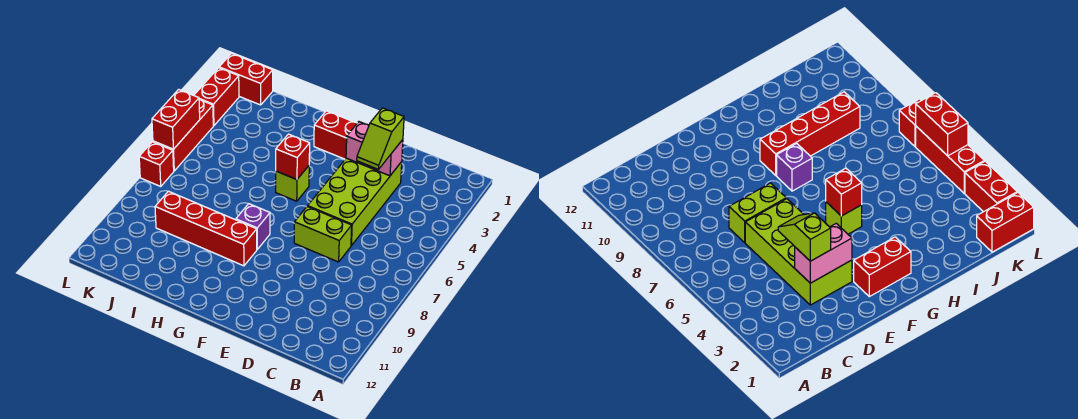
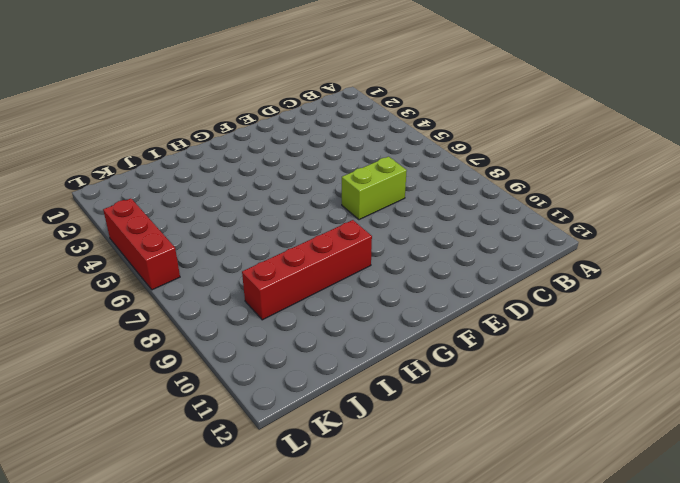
none -> lime 2x4 brick [308,158,402,246]
none -> red 1x2 brick [314,111,357,159]
none -> lime 1x1 brick [276,166,309,201]

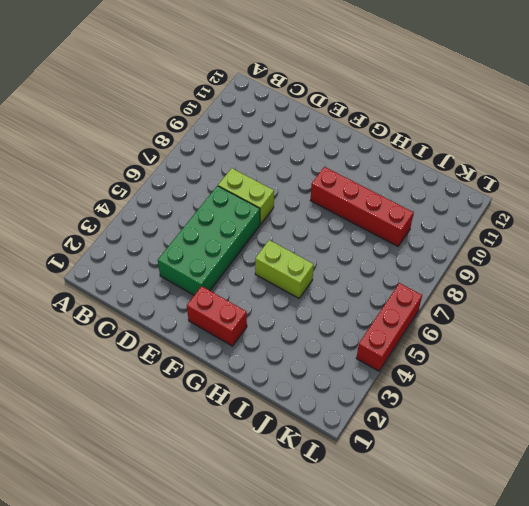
green 2x4 brick [158,186,260,295] -> lime 2x4 brick [308,158,402,246]
lime 1x2 brick [255,240,314,298] -> lime 1x1 brick [276,166,309,201]
none -> purple 1x1 brick [236,204,270,249]
none -> red 1x2 brick [219,53,273,105]
none -> red 1x2 brick [194,68,239,126]

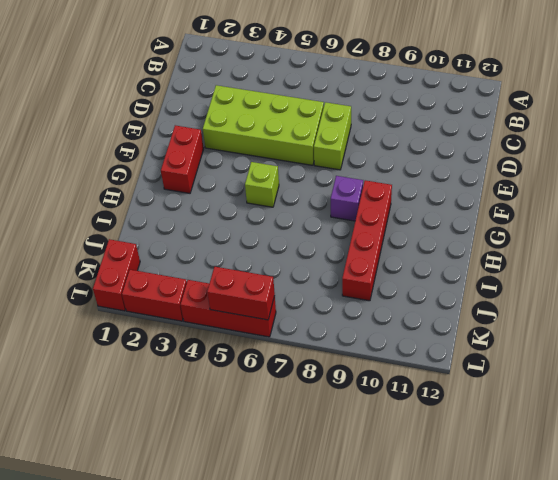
none -> red 1x1 brick [139,142,174,186]
none -> pink 1x2 brick [346,122,403,176]
none -> red 1x1 brick [276,134,310,180]

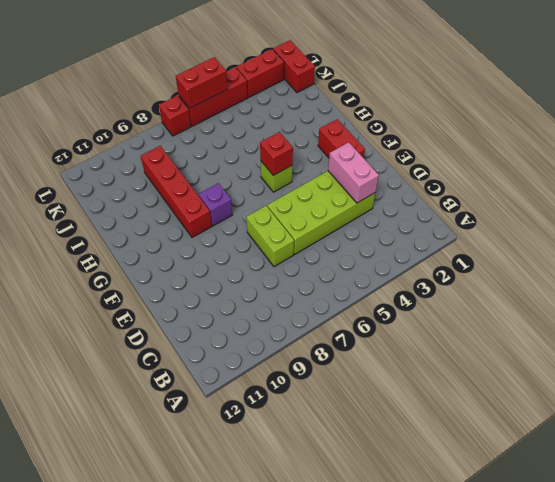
none -> lime 1x2 slope [357,108,404,169]

